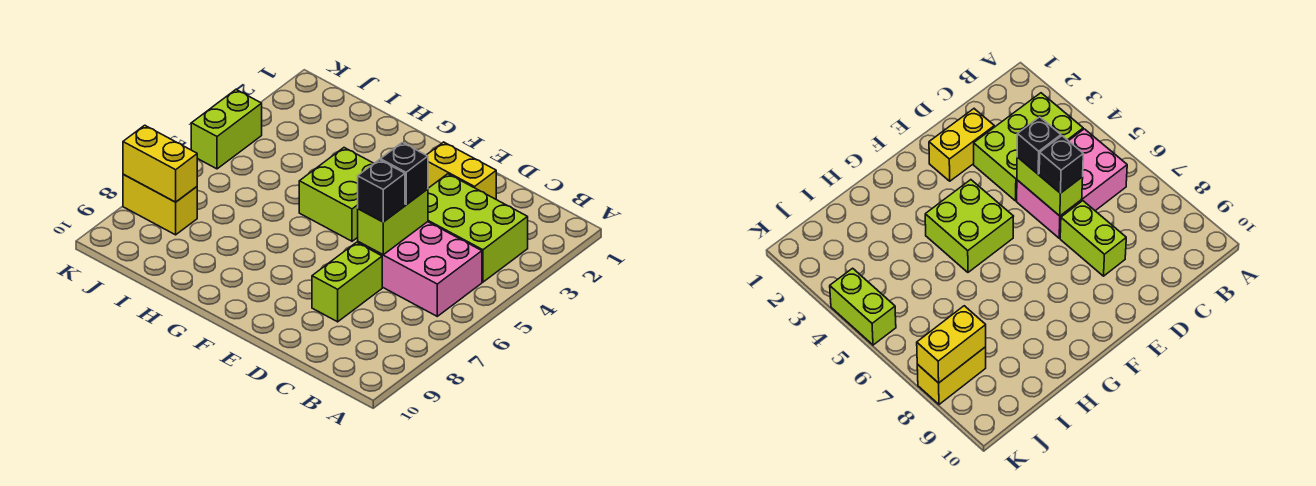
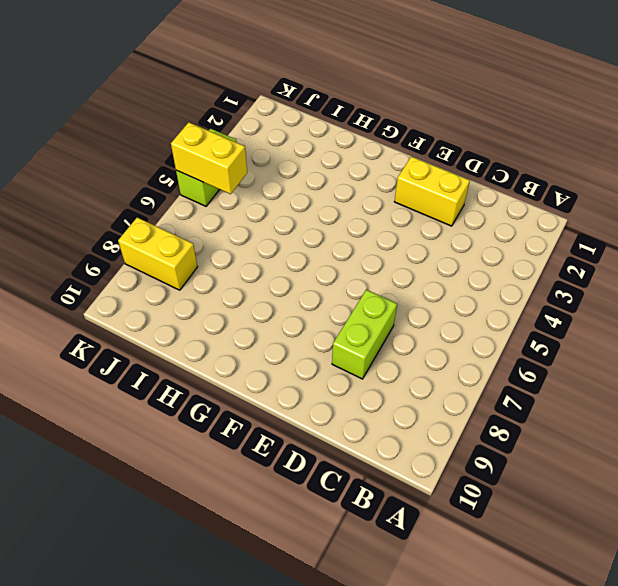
yellow 1x2 brick [171,122,247,194] -> yellow 1x2 brick moved to [123,125,197,202]
none -> lime 2x3 brick [428,174,528,282]
none -> pink 2x3 brick [358,222,482,316]

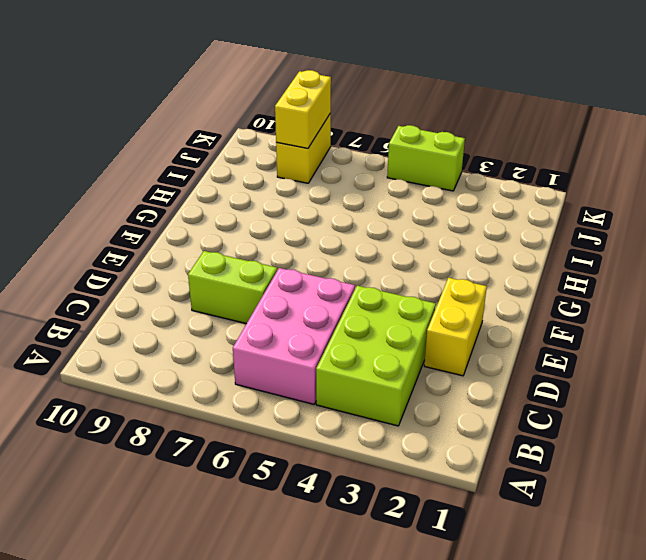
none -> lime 2x2 brick [299,148,374,241]
none -> lime 1x2 brick [358,189,428,255]

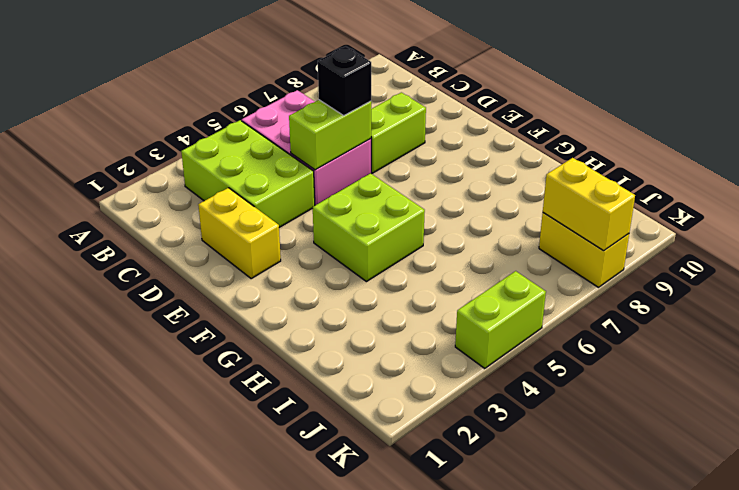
none -> black 1x1 brick [380,143,428,205]

